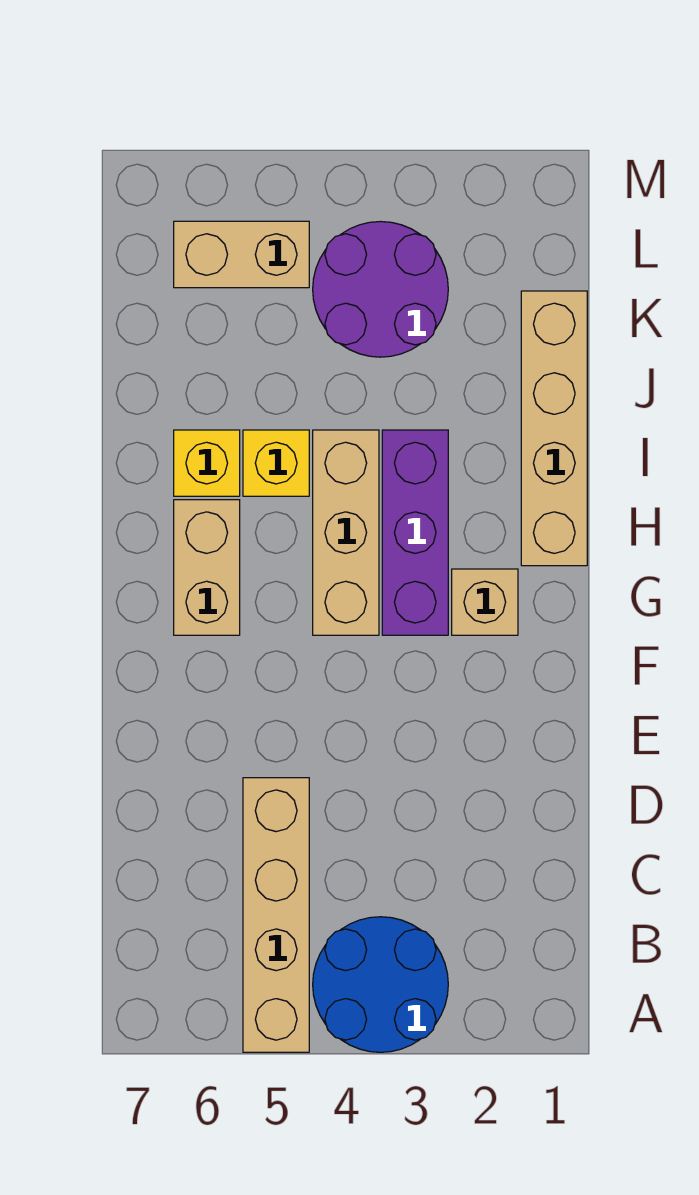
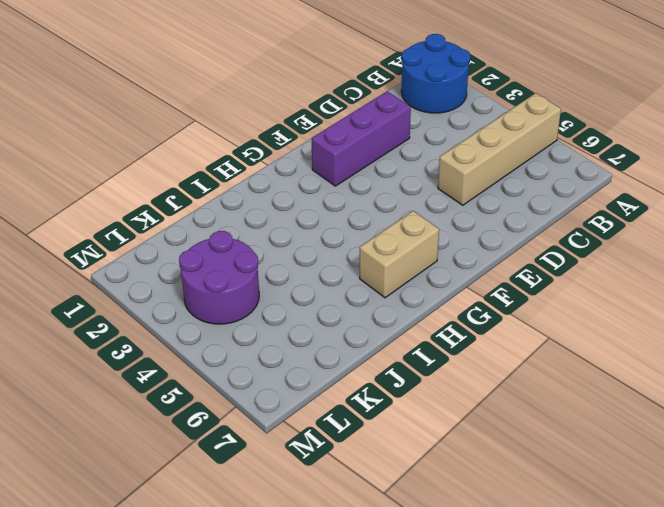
blue 2x2 round brick [401,34,470,113] -> blue 2x2 round brick moved to [313,917,448,1052]
purple 1x3 brick [311,91,411,186] -> purple 1x3 brick moved to [382,430,448,635]
none -> tan 1x1 brick [452,569,518,635]
none -> tan 1x3 brick [313,430,379,635]

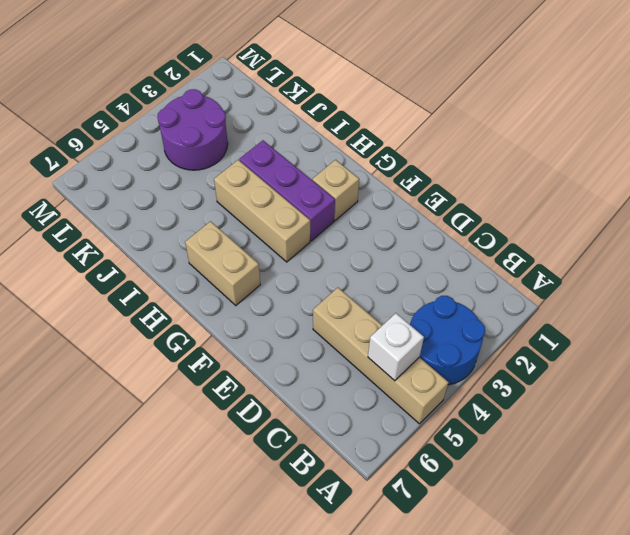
white 1x1 brick [368,313,424,381] -> none
none -> tan 1x4 brick [521,291,587,566]
none -> yellow 1x1 brick [243,430,309,496]

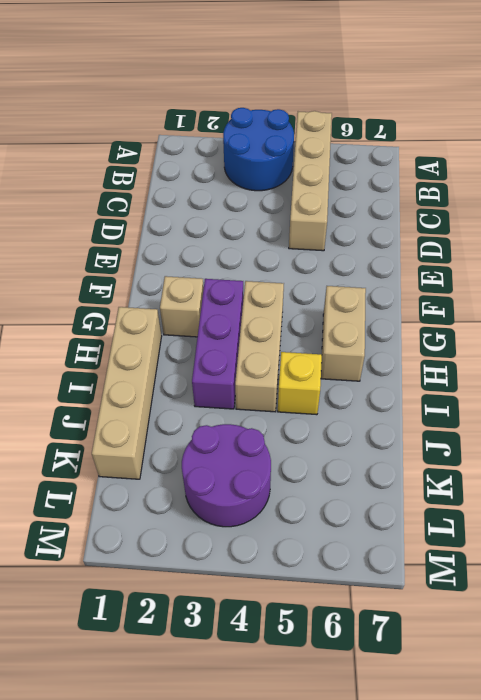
none -> yellow 1x1 brick [174,430,240,496]
none -> tan 1x2 brick [174,221,309,288]

